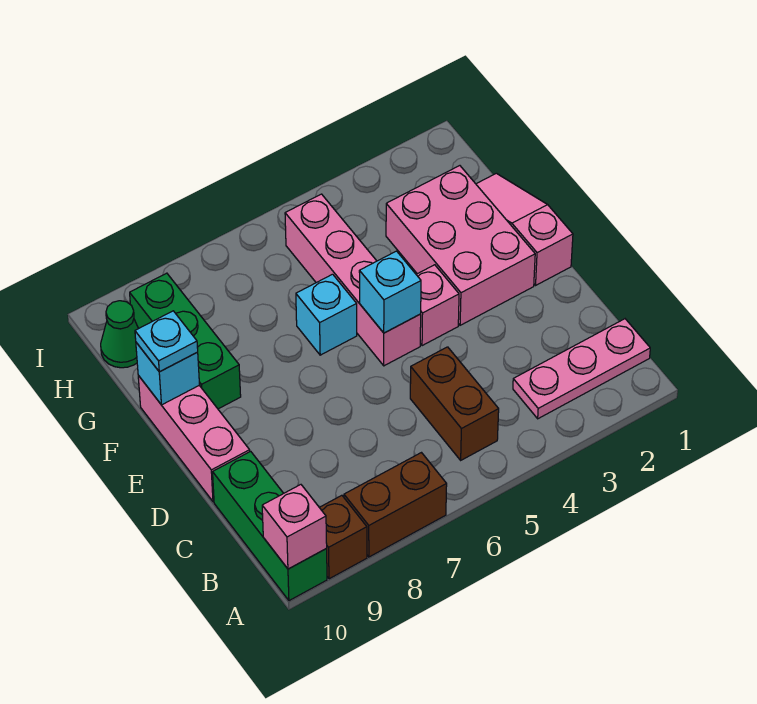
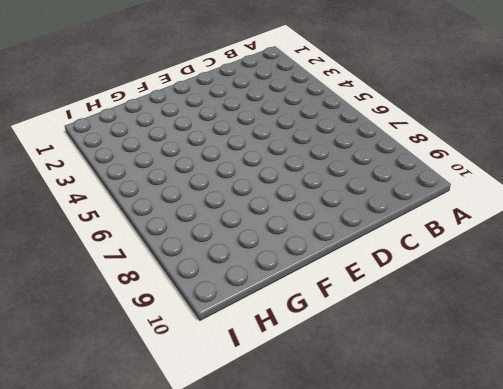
none -> brown 1x2 brick [344,453,447,557]
none -> brown 1x1 brick [319,495,367,579]
none -> green 1x3 brick [213,451,327,601]

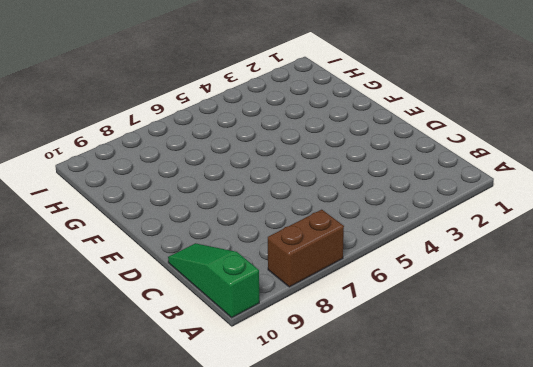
green 1x3 slope [168,243,259,318] -> green 1x3 brick [213,451,327,601]
none -> brown 1x1 brick [319,495,367,579]
none -> pink 1x3 plate [513,319,650,419]
none -> brown 1x2 brick [410,347,499,460]

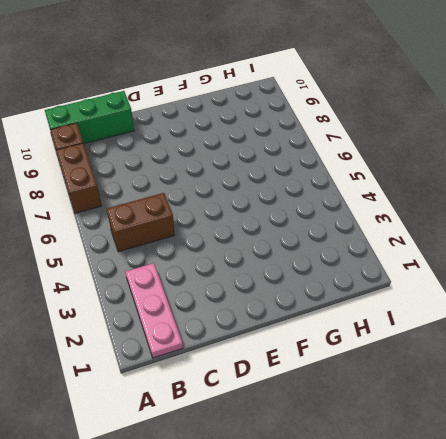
none -> pink 1x3 brick [138,376,250,502]
none -> pink 1x3 slope [476,173,573,285]
none -> pink 2x3 brick [386,166,535,325]

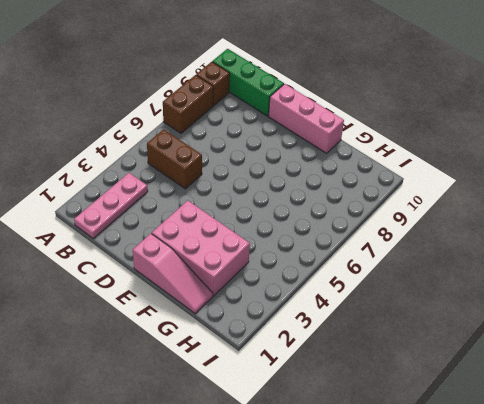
none -> pink 1x1 brick [416,265,459,346]
none -> pink 1x4 brick [285,194,421,366]
none -> cyan 1x1 brick [296,274,357,355]

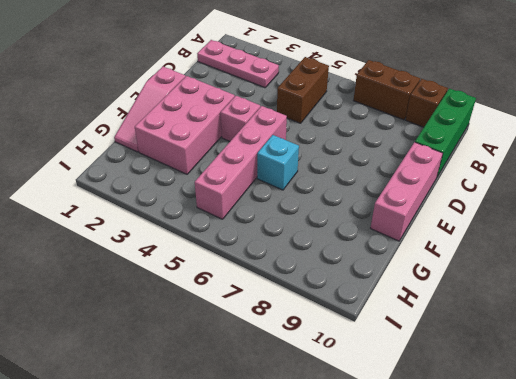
none -> green 1x3 brick [130,273,241,409]
none -> green 1x1 cone [101,301,138,368]
none -> pink 1x1 brick [262,485,327,569]

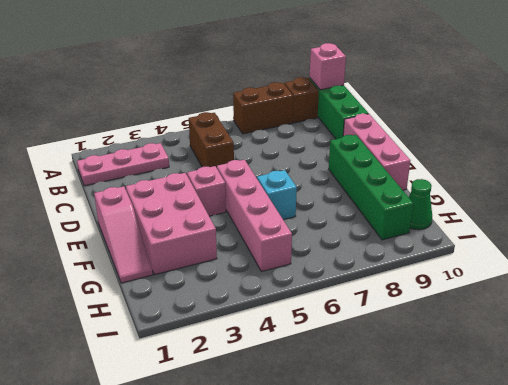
green 1x4 brick [329,135,413,240] -> green 1x3 brick [130,273,241,409]
none -> cyan 1x1 brick [359,251,421,333]
none -> cyan 1x1 brick [136,343,200,405]
none -> cyan 1x1 plate [135,311,198,372]

